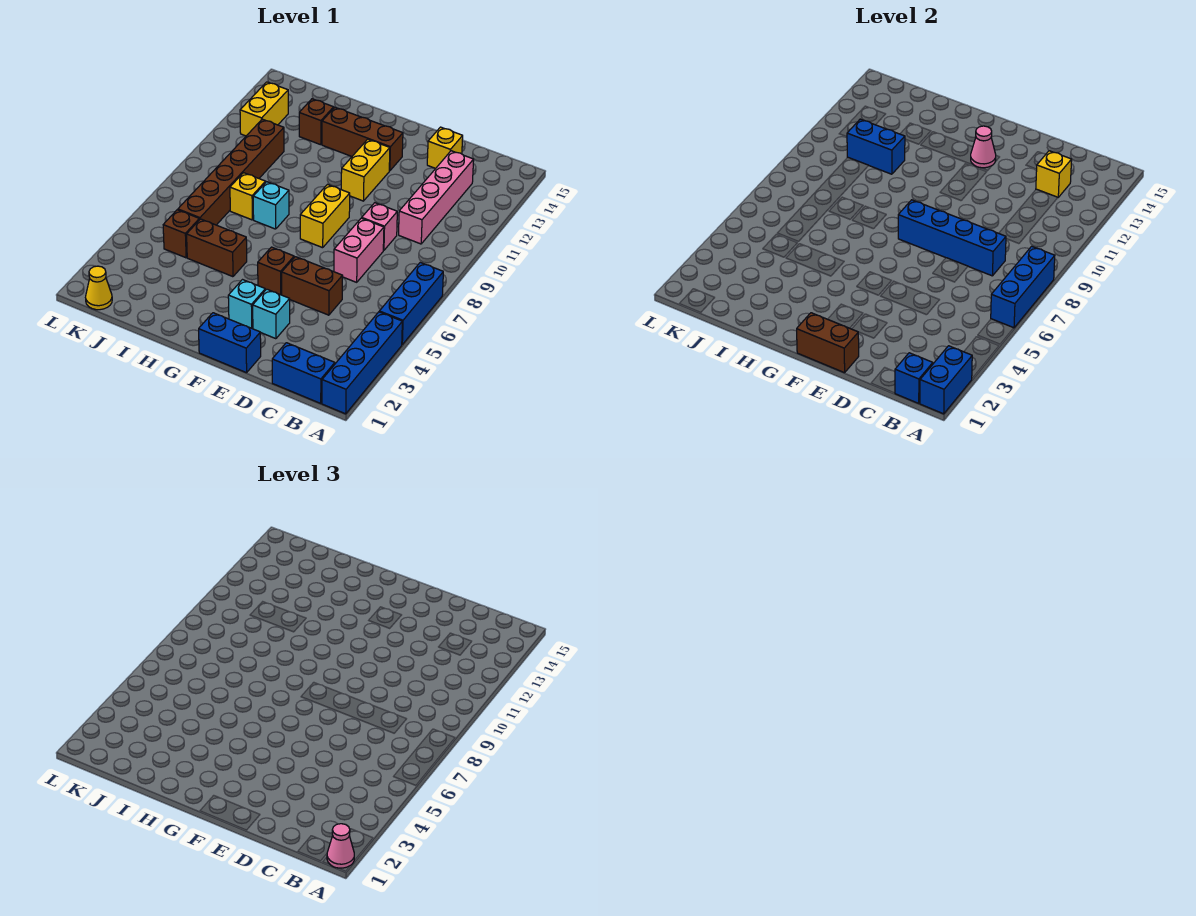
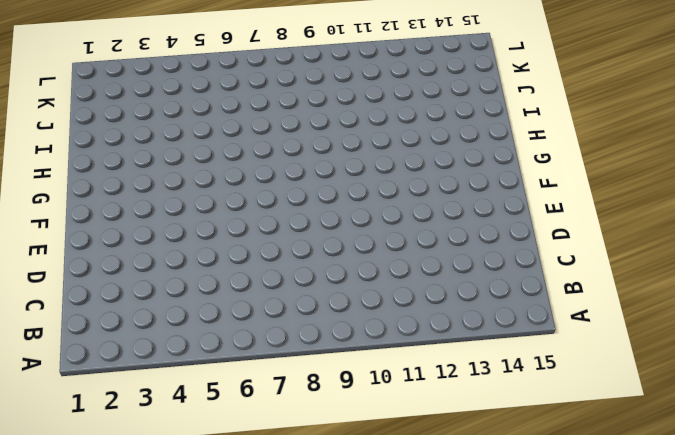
none -> blue 1x4 brick [322,312,402,414]
none -> blue 1x3 brick [379,263,443,344]
none -> blue 1x2 brick [272,343,335,403]
none -> pink 1x4 brick [399,151,474,244]

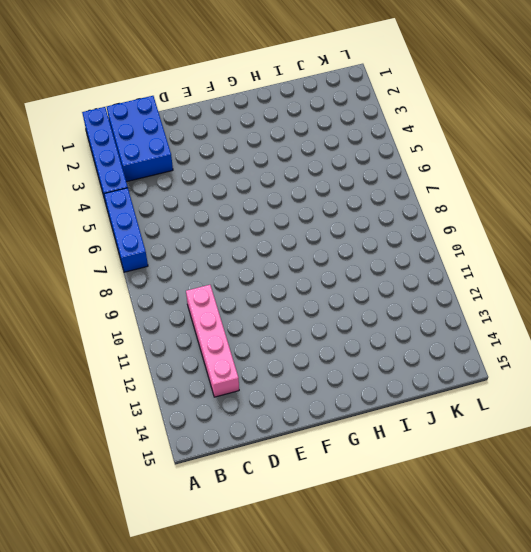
blue 2x3 brick [107,96,173,182] -> blue 1x2 brick [272,343,335,403]
none -> brown 1x2 brick [282,257,342,315]
none -> pink 1x2 brick [334,218,384,282]
none -> pink 1x1 brick [362,203,397,250]
none -> yellow 1x1 brick [427,127,463,168]

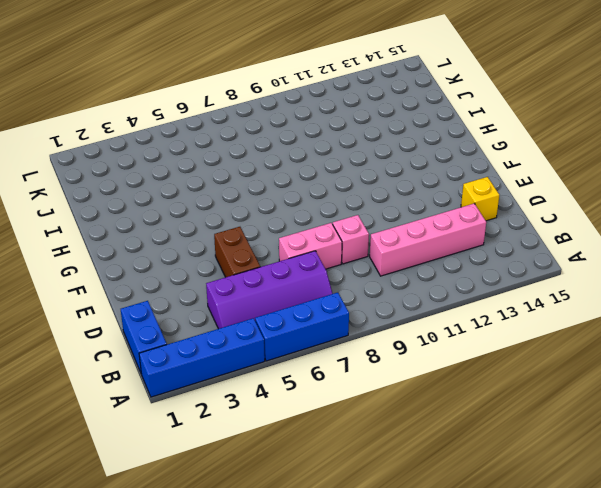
purple 2x4 slope [206,251,333,329] -> none
none -> blue 1x2 brick [199,313,261,373]
none -> cyan 1x1 brick [253,289,290,339]
none -> cyan 1x1 brick [228,280,265,328]
none -> brown 1x1 brick [258,247,294,295]

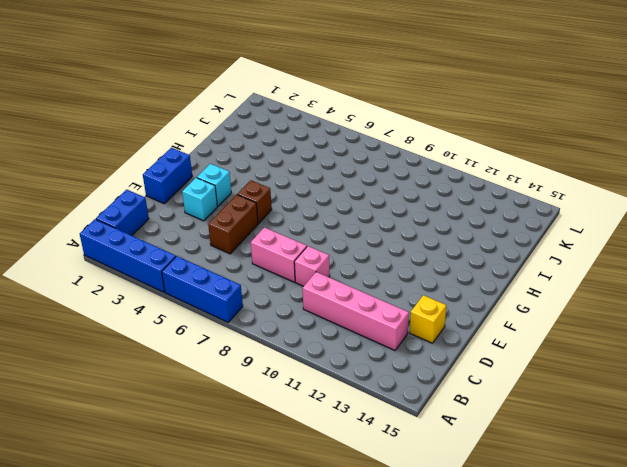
none -> yellow 1x2 brick [300,185,350,248]
none -> yellow 1x2 brick [341,139,390,201]
none -> brown 1x3 brick [322,107,403,171]
none -> brown 1x2 brick [187,219,247,277]

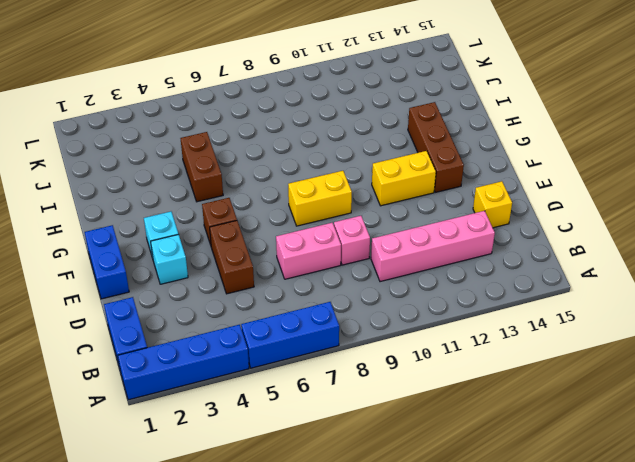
none -> cyan 1x1 brick [253,182,289,229]
none -> yellow 1x1 brick [230,173,266,220]
none -> brown 1x1 brick [299,99,334,145]
none -> brown 1x1 brick [163,210,199,258]

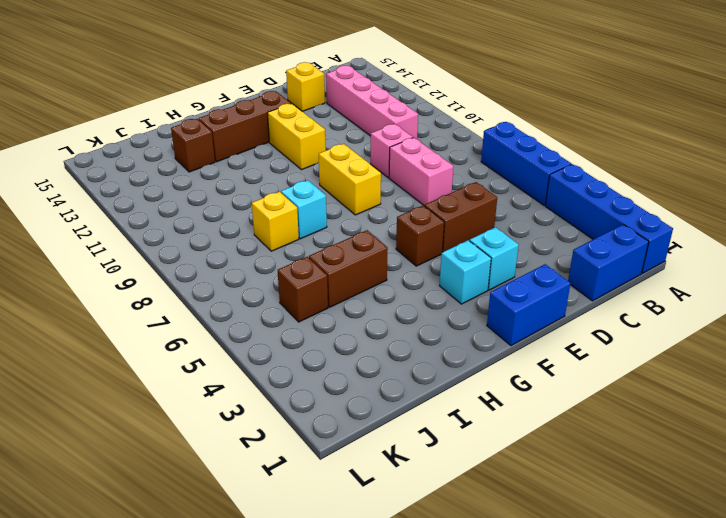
none -> brown 1x6 brick [178,119,284,225]
none -> yellow 1x1 cone [86,266,112,310]
none -> yellow 1x2 brick [240,82,288,136]
none -> blue 1x2 brick [920,346,972,414]

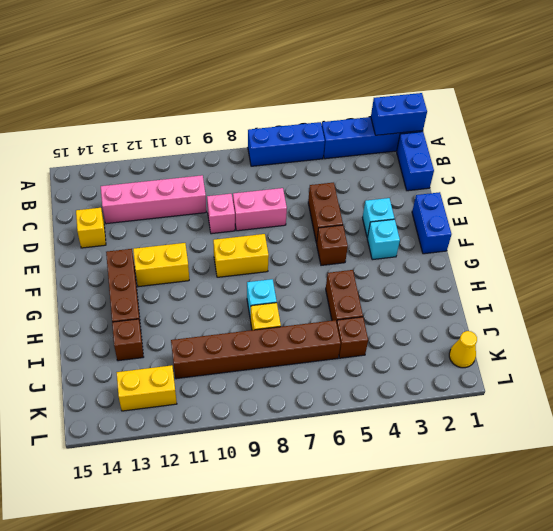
none -> blue 1x3 brick [991,246,1055,328]
none -> blue 1x1 brick [895,353,933,403]
none -> blue 1x4 brick [898,200,1006,276]
none -> yellow 1x1 brick [1036,151,1072,197]

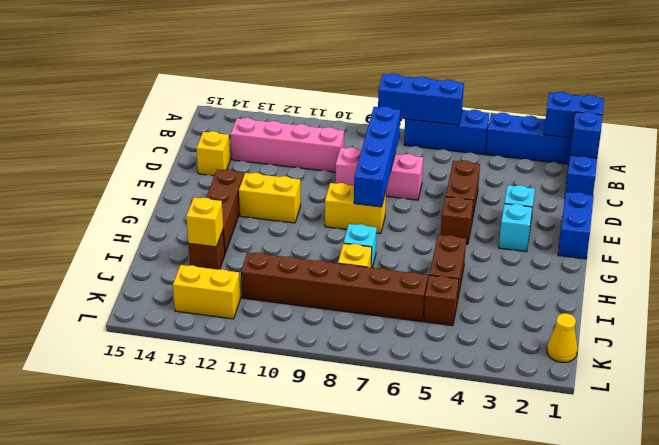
yellow 1x1 brick [186,198,223,247] -> yellow 1x1 brick moved to [1036,151,1072,197]
none -> brown 1x2 brick [797,313,859,373]
none -> pink 1x1 cone [971,126,996,168]
none -> blue 1x2 brick [847,119,905,174]
none -> pink 1x1 cone [327,824,354,868]

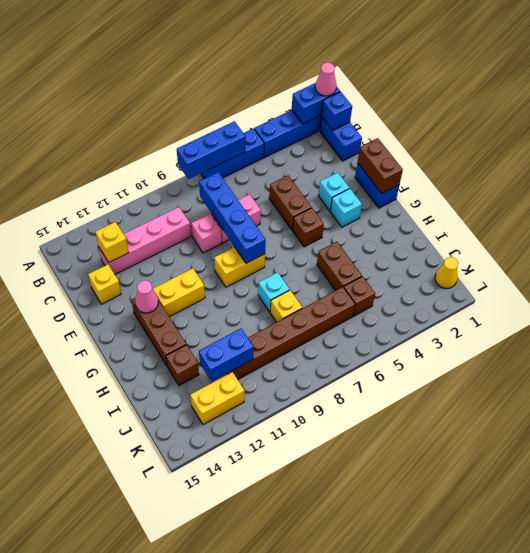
blue 1x2 brick [199,329,253,382] -> blue 1x2 brick turned to [847,119,905,174]

